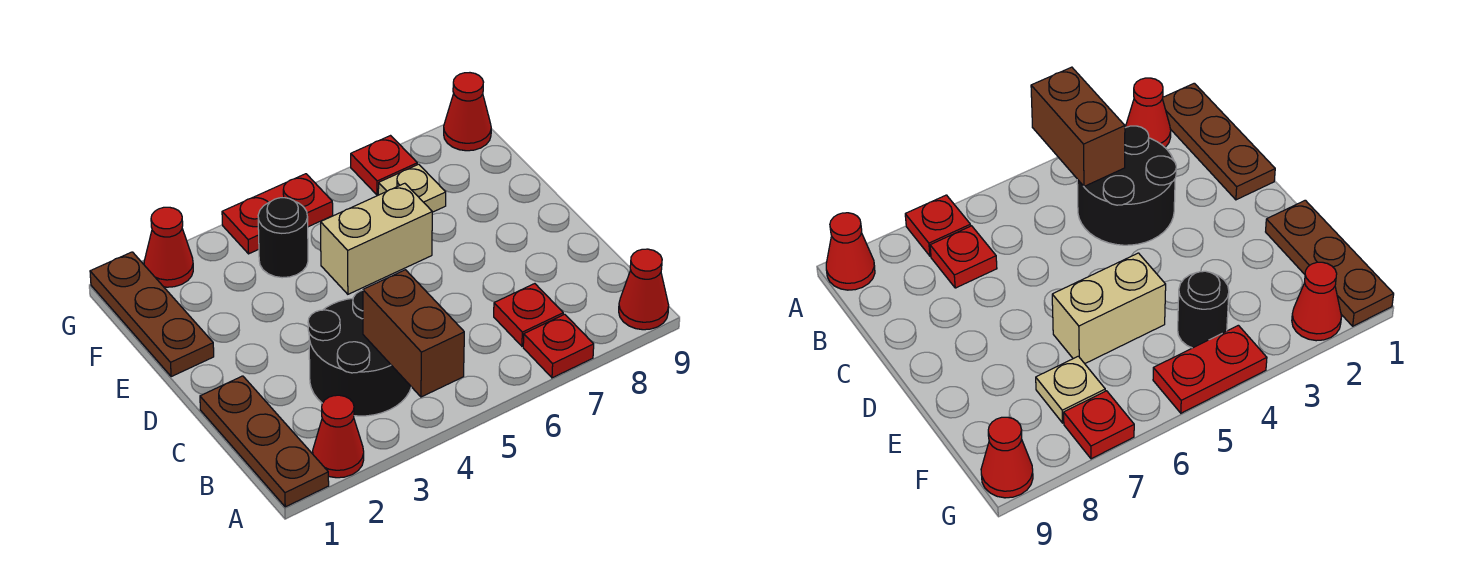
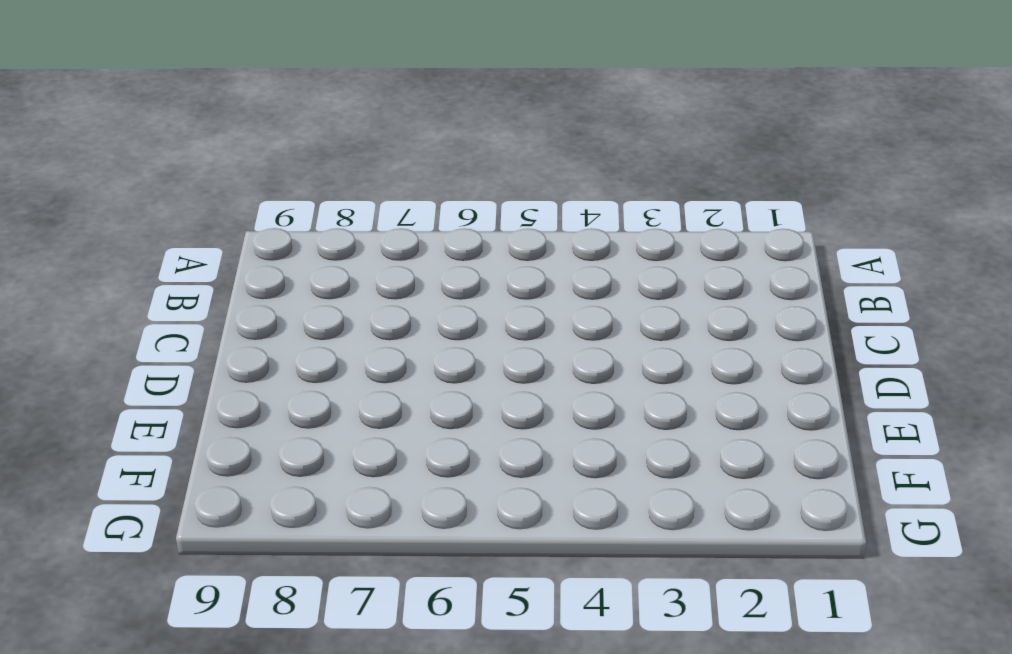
none -> brown 1x3 plate [200,376,329,507]
none -> red 1x1 cone [313,395,364,478]
none -> red 1x1 plate [523,314,594,378]

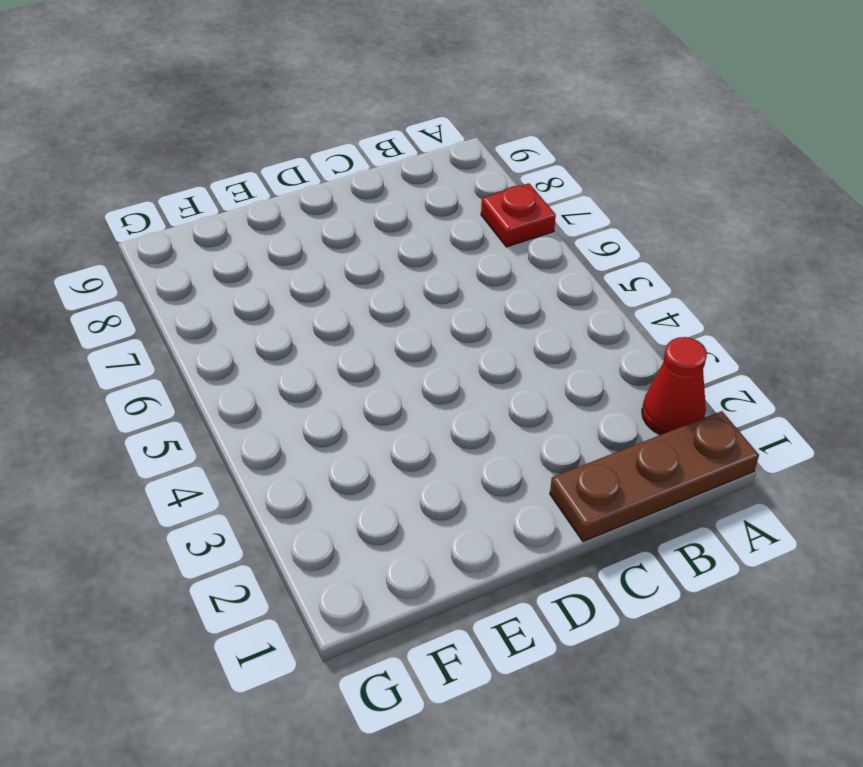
none -> red 1x1 cone [619,249,669,330]
none -> black 2x2 round brick [308,290,411,416]
none -> red 1x1 plate [494,284,563,346]

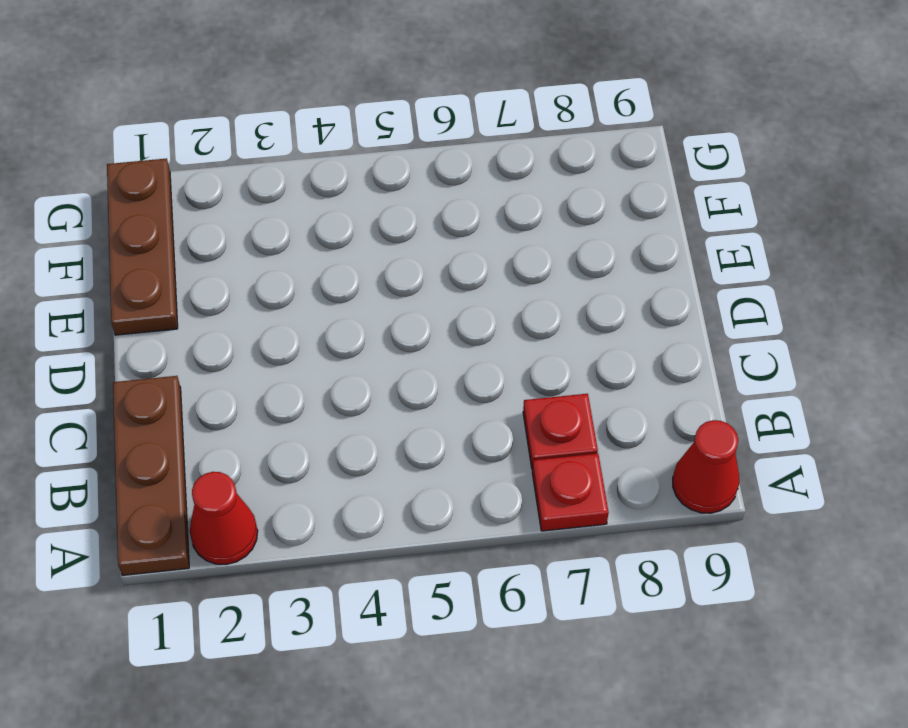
none -> black 2x2 round brick [308,290,411,416]
none -> tan 1x2 brick [321,183,432,294]
none -> black 1x1 round brick [258,198,308,278]

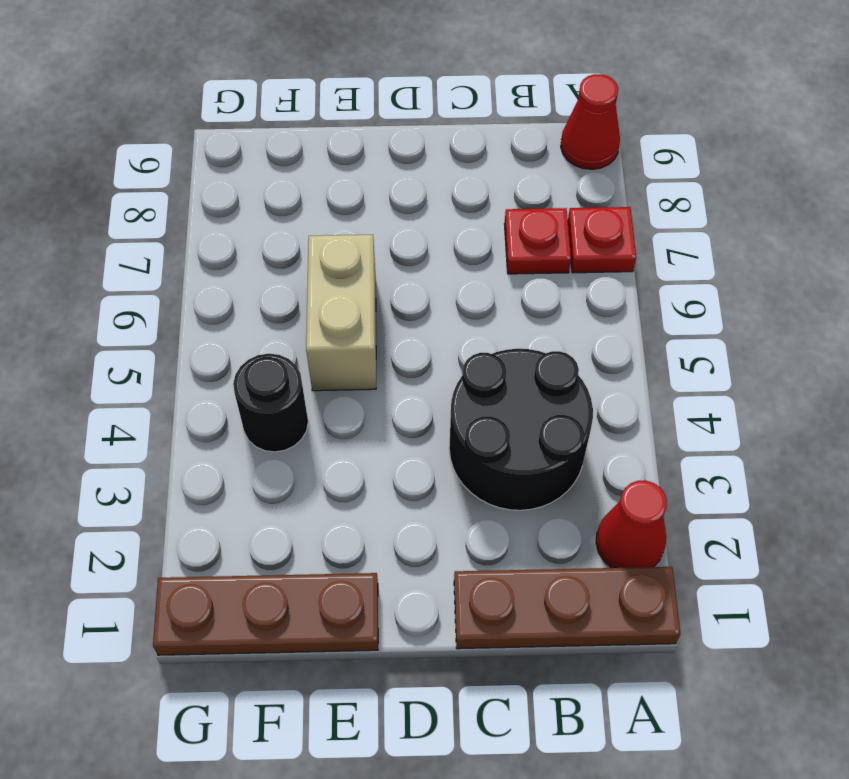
none -> tan 1x1 plate [378,164,446,212]
none -> red 1x1 cone [144,207,193,287]
none -> red 1x2 plate [222,174,333,254]

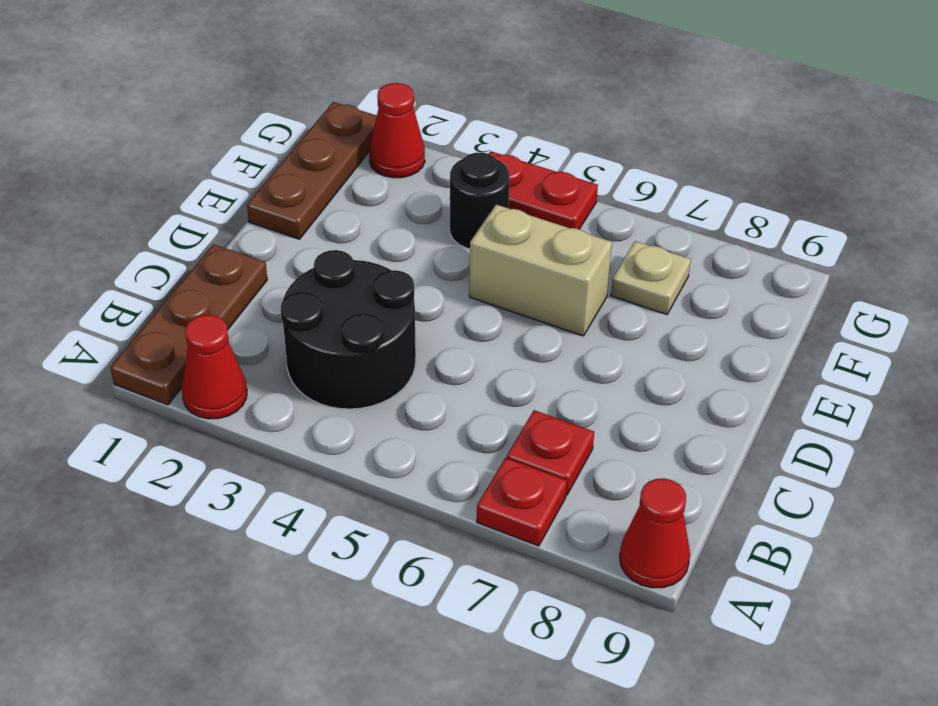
none -> red 1x1 plate [351,136,417,195]
none -> red 1x1 cone [444,73,491,151]
none -> brown 1x2 brick [363,270,464,397]

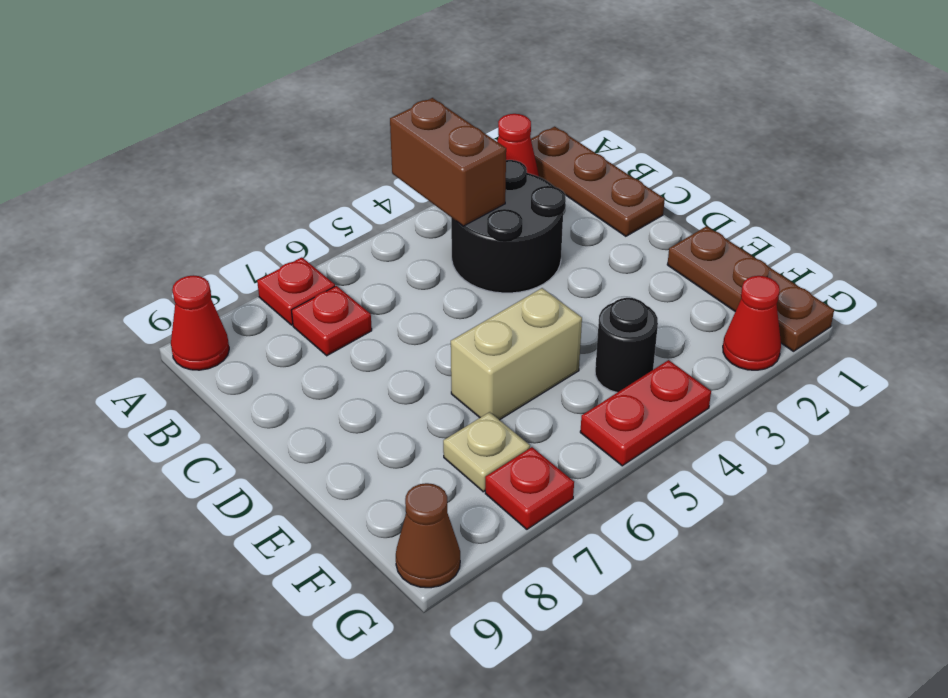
brown 1x1 cone [396,483,460,588] -> red 1x1 cone [444,73,491,151]

